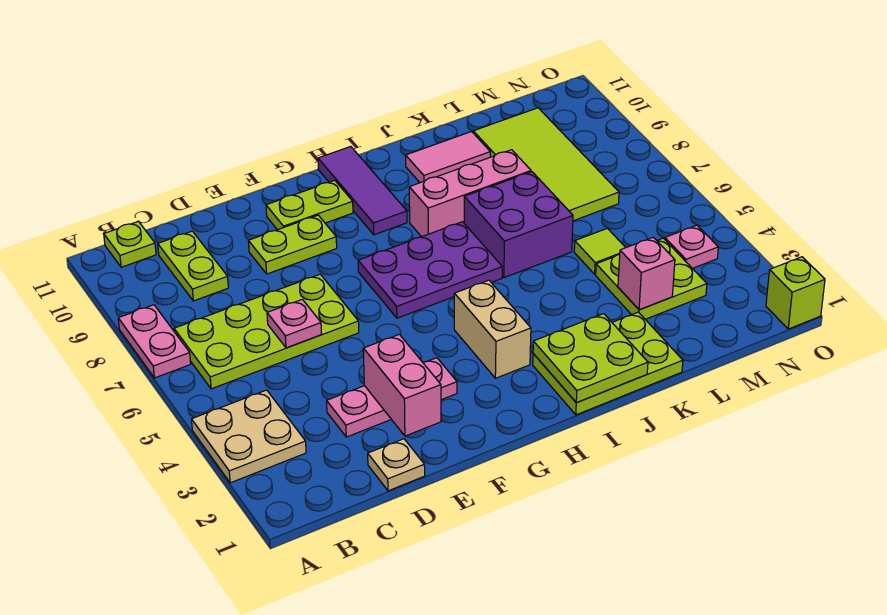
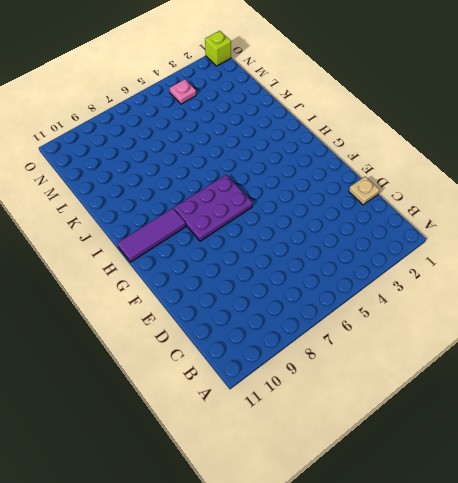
purple 2x3 plate [174,175,253,241] -> purple 2x3 plate turned to [358,222,502,318]
none -> tan 2x2 plate [192,390,306,483]
none -> pink 1x2 plate [118,305,191,378]
none -> lime 2x4 plate [174,274,359,389]

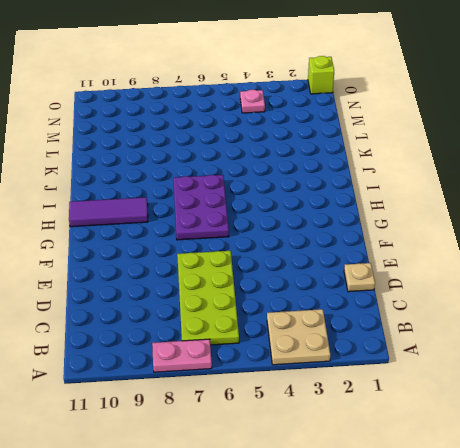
none -> lime 1x1 plate [104,221,156,267]
none -> lime 1x2 plate [158,231,228,301]
none -> pink 1x3 plate [327,358,457,437]

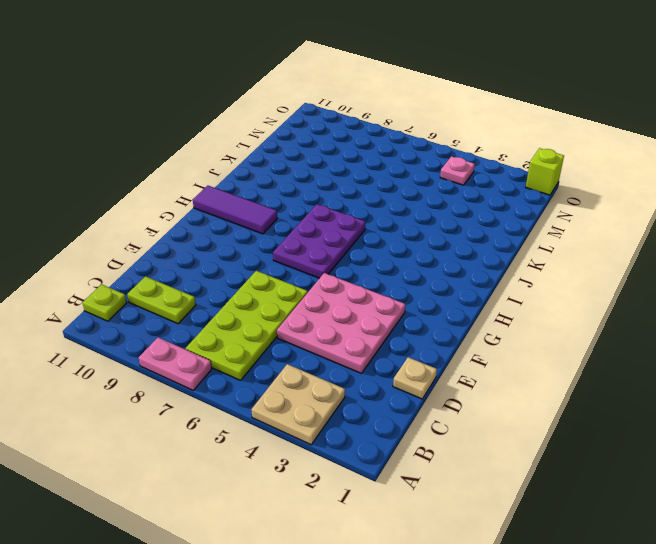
pink 3x3 plate [277,273,405,374] -> pink 1x3 plate [327,358,457,437]
none -> lime 1x2 plate [248,215,337,274]
none -> lime 1x2 plate [266,180,353,230]
none -> tan 1x2 brick [454,280,531,378]

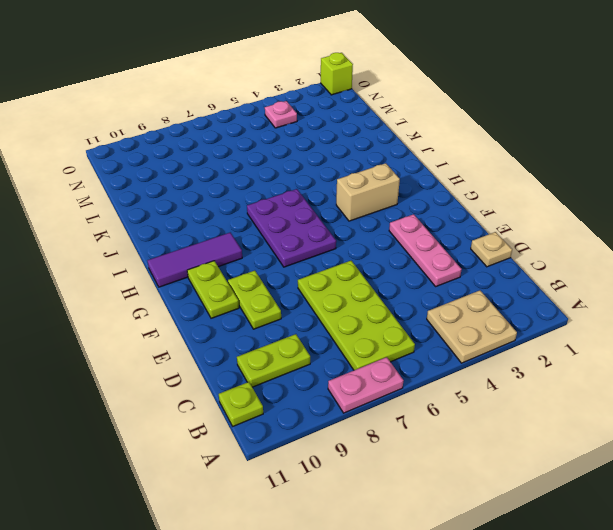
none -> lime 2x3 plate [533,312,683,415]
none -> pink 1x3 brick [409,150,531,237]
none -> purple 2x2 brick [464,172,573,278]

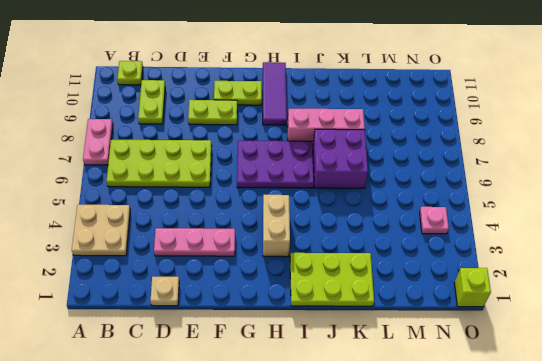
none -> pink 1x2 tile [406,131,490,183]
none -> lime 2x2 plate [596,238,707,319]
none -> lime 1x1 tile [574,228,626,274]

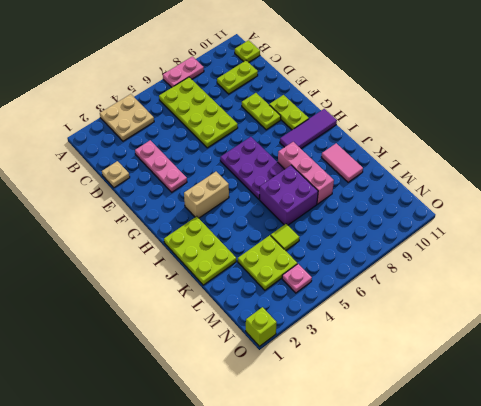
none -> lime 2x4 tile [473,108,619,221]
none -> pink 1x1 plate [267,299,321,348]
none -> pink 1x2 brick [363,334,441,436]

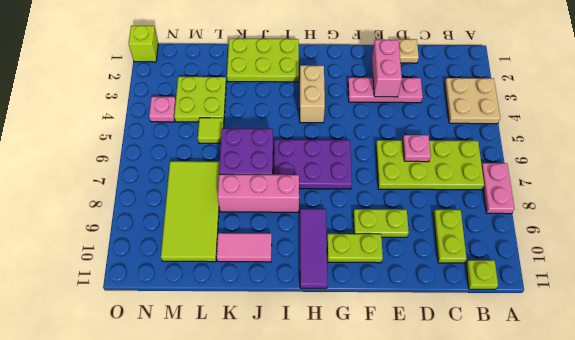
none -> lime 2x2 plate [533,314,648,403]
none -> pink 1x1 brick [618,237,675,310]

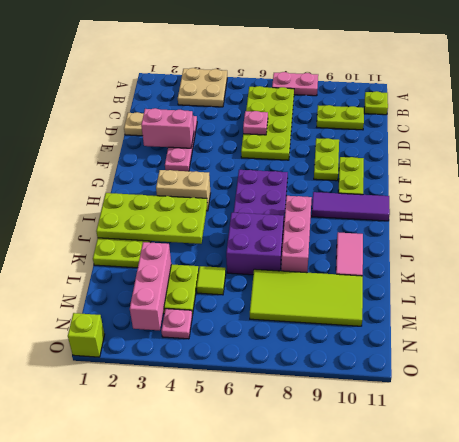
lime 2x4 plate [96,193,207,244] -> lime 2x2 plate [533,314,648,403]
pink 1x3 brick [130,242,171,330] -> pink 1x1 brick [618,237,675,310]

